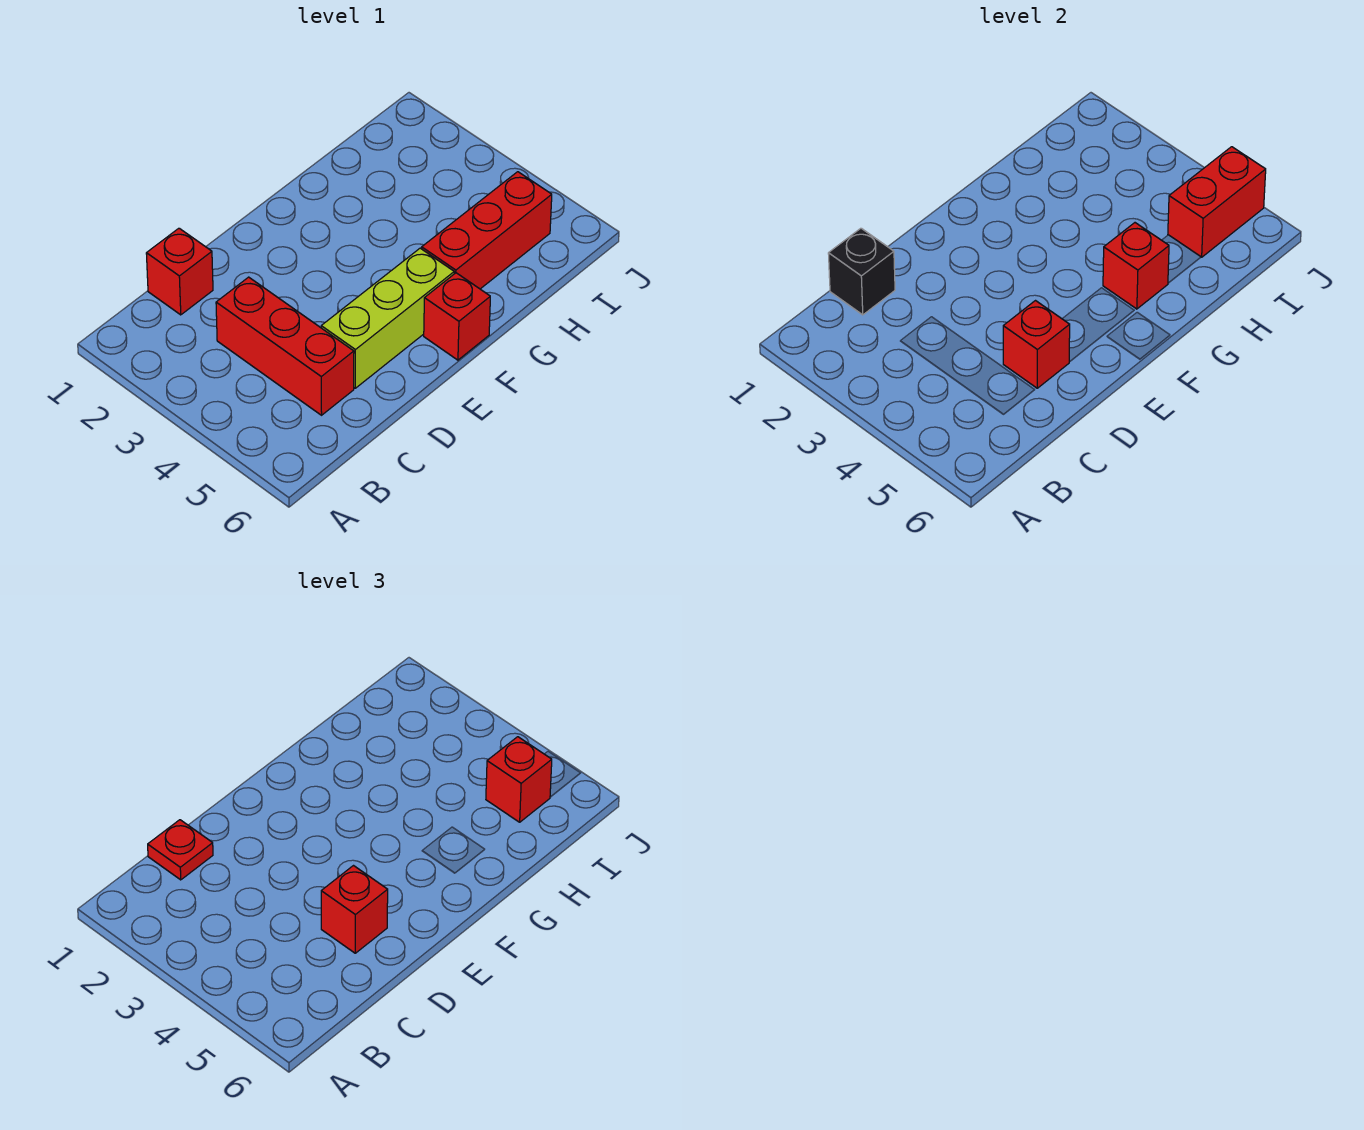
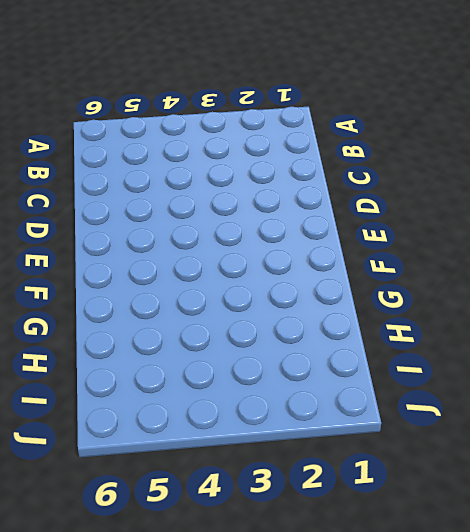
none -> red 1x1 brick [146,228,213,315]
none -> red 1x3 brick [216,277,354,415]
none -> lime 1x3 brick [321,248,454,388]

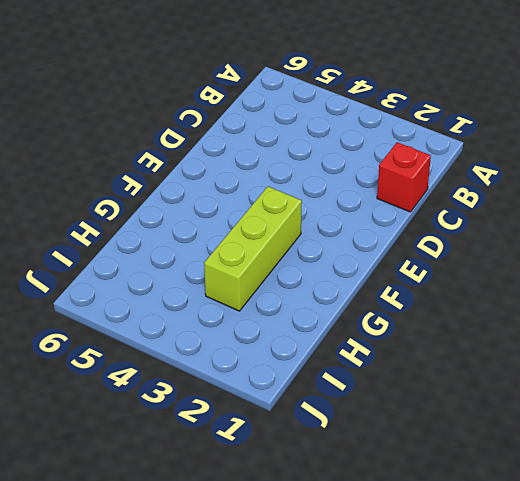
lime 1x3 brick [204,187,302,311] -> lime 1x3 brick moved to [321,248,454,388]
none -> red 1x3 brick [216,277,354,415]
none -> red 1x1 brick [424,273,490,360]
none -> red 1x3 brick [422,172,552,289]

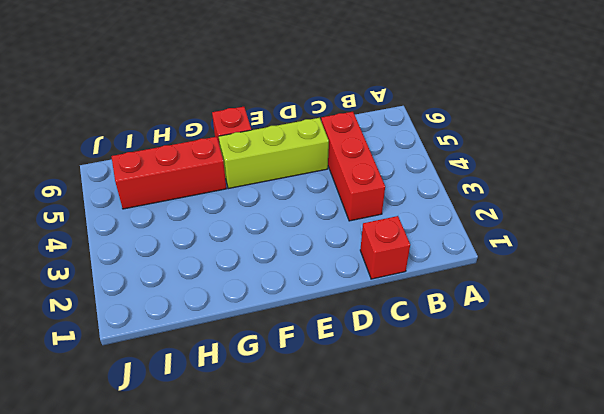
none -> black 1x1 brick [828,228,895,315]
none -> red 1x1 brick [1003,301,1070,388]
none -> red 1x1 brick [1103,223,1169,309]

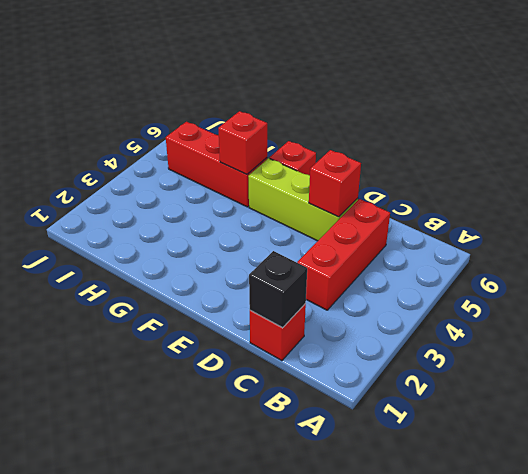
none -> red 1x2 brick [1168,147,1266,257]
none -> red 1x1 plate [148,820,213,880]
none -> red 1x1 brick [321,866,388,953]

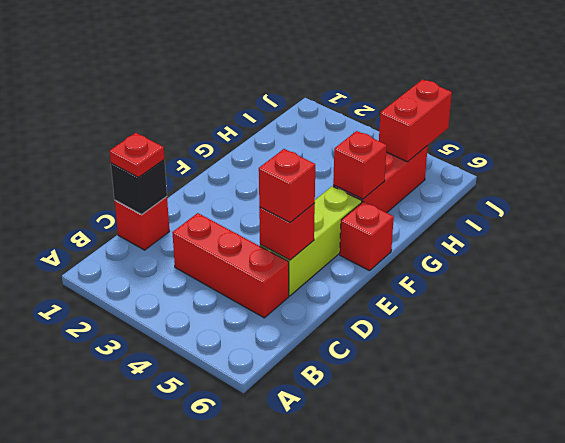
none -> red 1x1 brick [486,737,552,822]

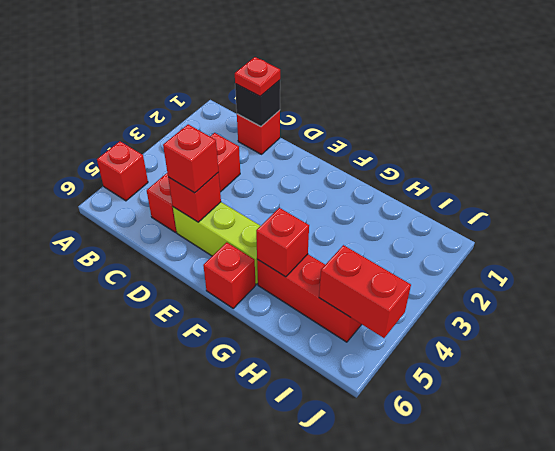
red 1x1 brick [97,141,148,201] -> red 1x1 brick moved to [486,737,552,822]

